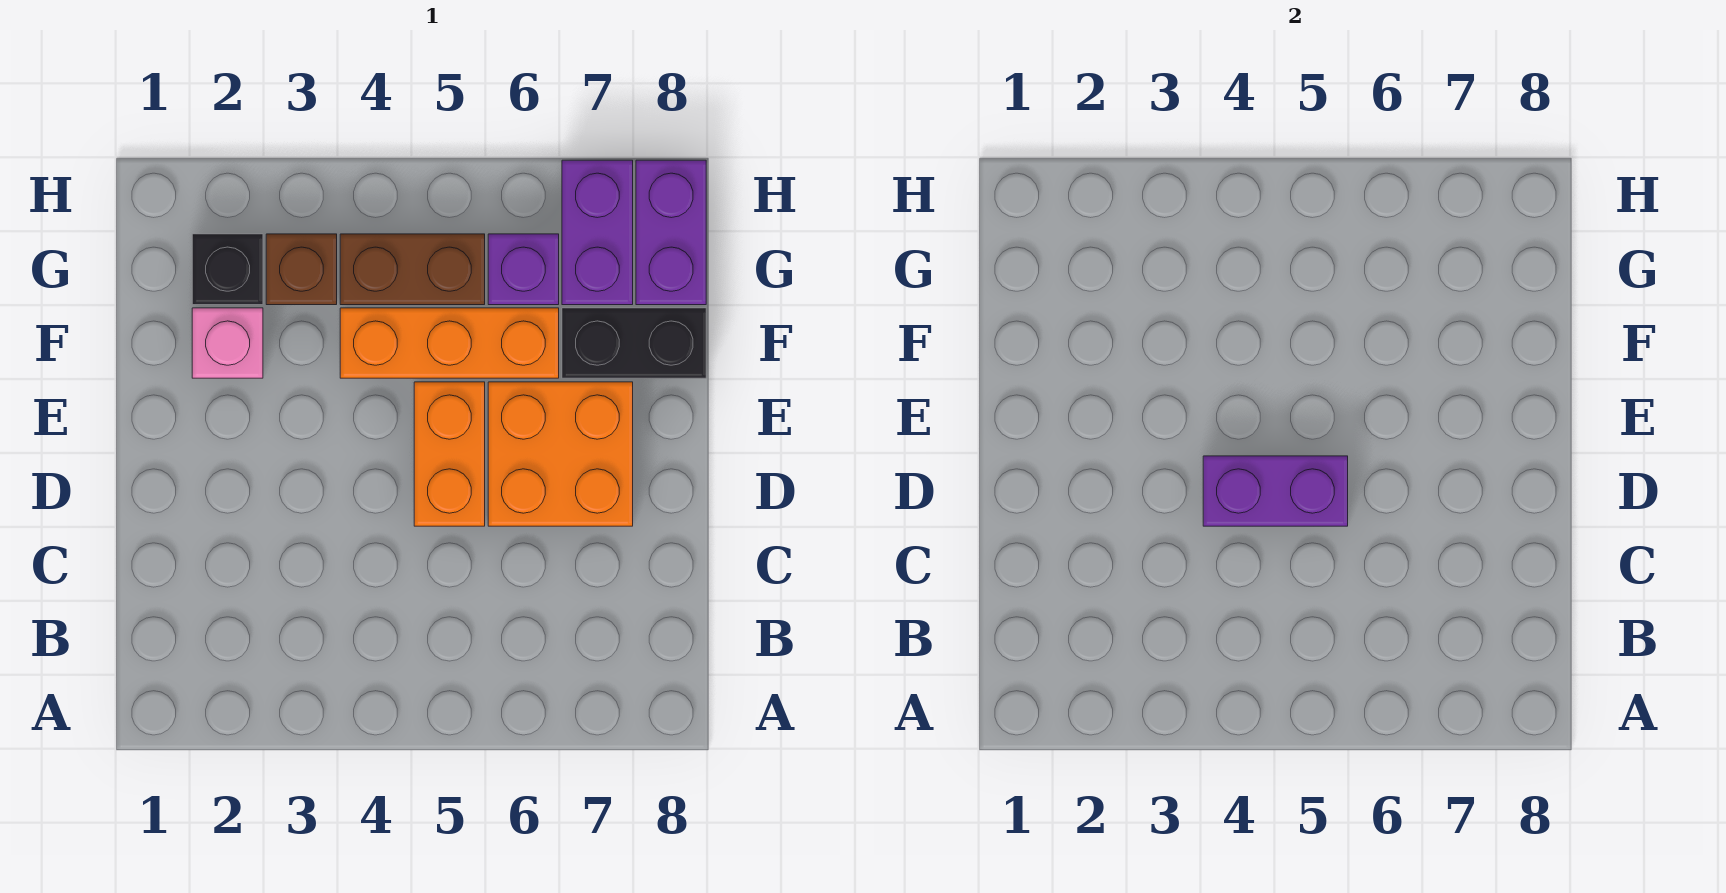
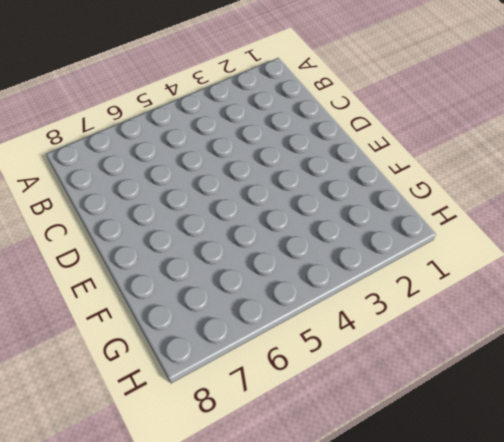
none -> orange 1x2 brick [414,382,485,526]
none -> orange 2x2 brick [488,382,633,526]
none -> pink 1x1 brick [192,308,263,378]

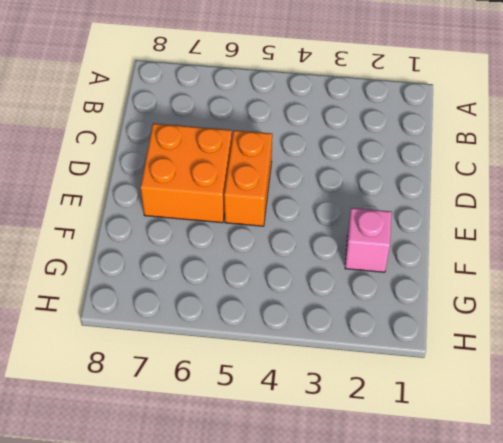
none -> orange 1x3 brick [340,308,559,378]
none -> black 1x2 brick [562,308,706,378]
none -> black 1x1 brick [192,234,263,305]

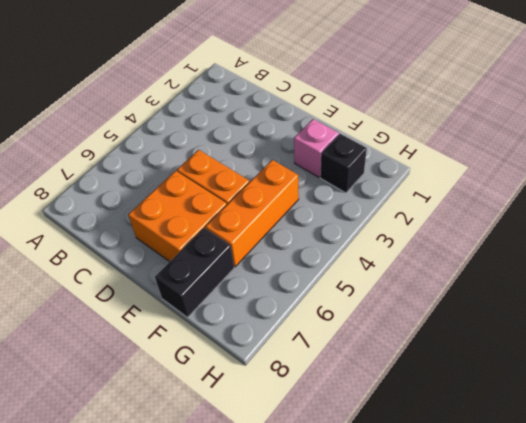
none -> brown 1x1 brick [266,234,337,305]
none -> brown 1x2 brick [340,234,485,305]
none -> purple 1x1 brick [488,234,559,305]

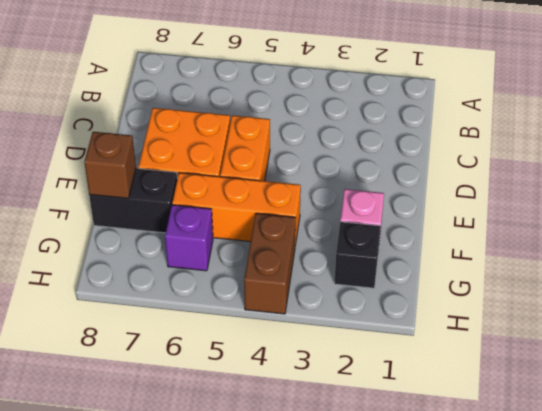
brown 1x1 brick [84,132,136,198] -> brown 1x1 brick moved to [266,234,337,305]
brown 1x2 brick [244,213,296,314] -> brown 1x2 brick turned to [340,234,485,305]
none -> purple 1x2 brick [562,160,633,305]
none -> purple 1x2 brick [636,160,706,305]
none -> purple 1x2 brick [1203,456,1348,526]

